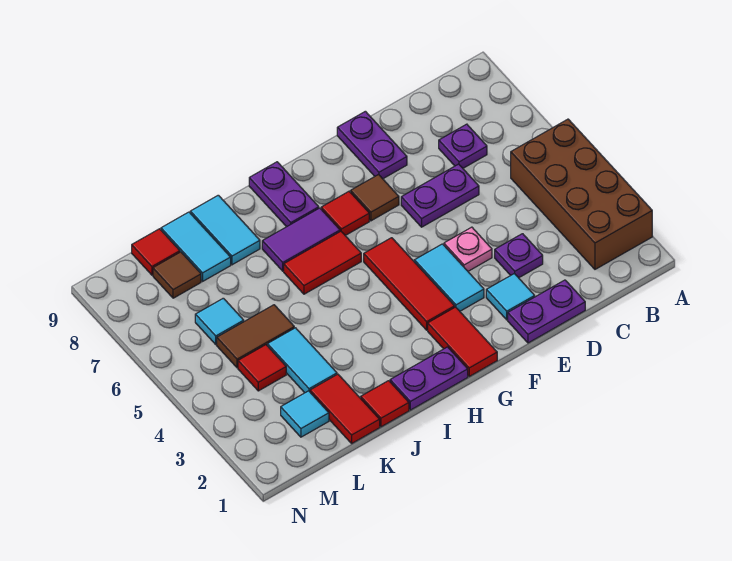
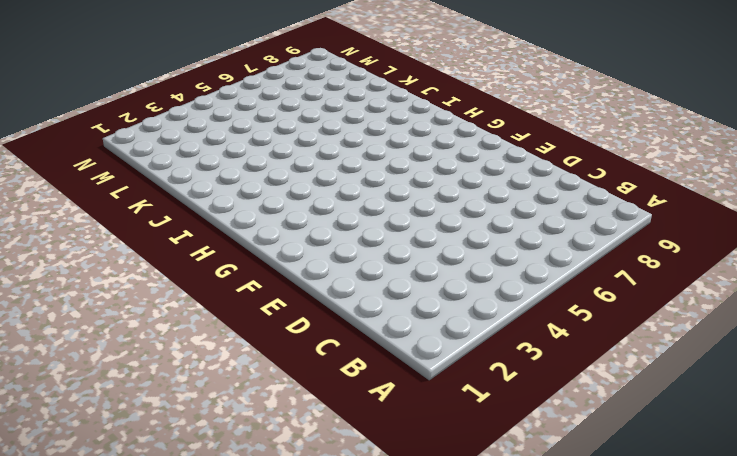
none -> brown 2x4 brick [511,119,652,269]
none -> purple 1x1 plate [439,124,487,168]
none -> purple 1x2 plate [508,280,585,343]

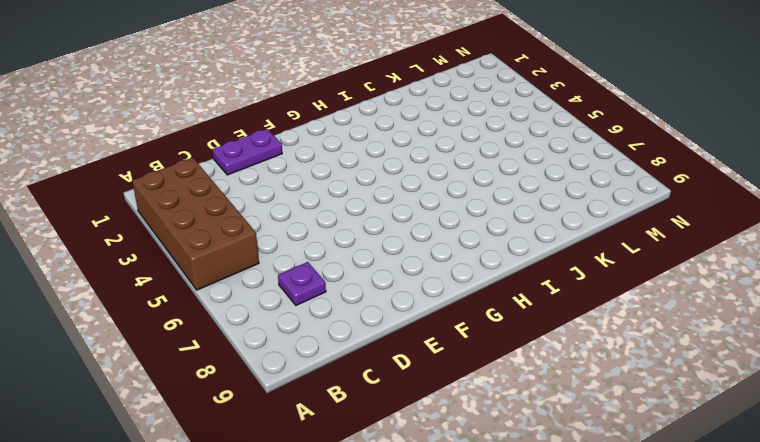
none -> purple 1x1 plate [495,234,543,278]
none -> purple 1x2 plate [401,164,479,227]
none -> cyan 1x1 tile [486,273,535,320]

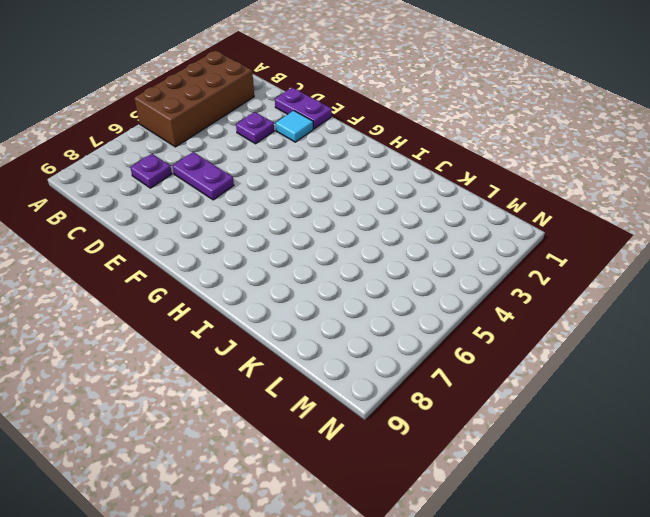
none -> pink 1x1 plate [444,227,492,271]
none -> purple 1x2 plate [337,111,407,179]
none -> cyan 1x2 tile [414,244,484,311]

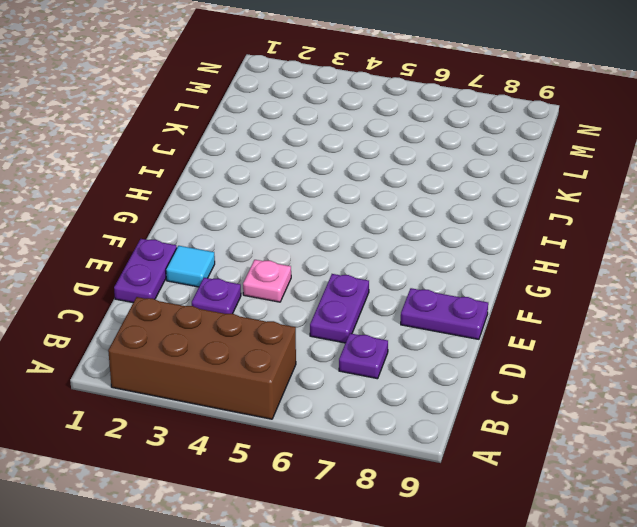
none -> cyan 1x2 tile [414,244,484,311]
none -> brown 1x1 tile [351,175,399,221]
none -> red 1x2 tile [428,307,497,376]

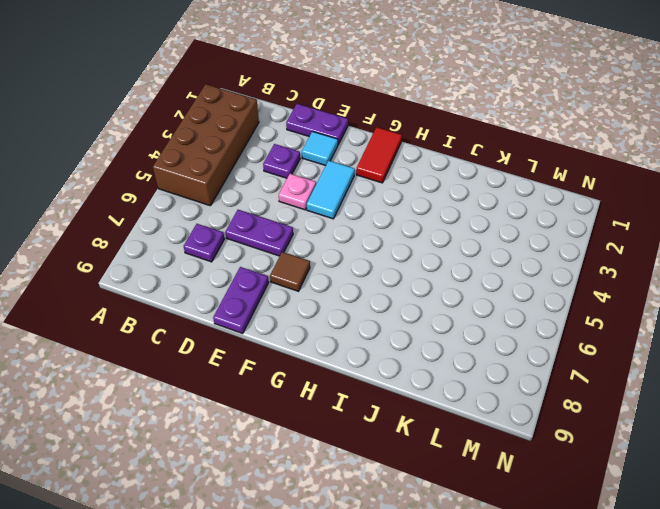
none -> red 1x3 tile [364,238,455,330]
none -> red 1x1 tile [321,191,369,236]
none -> purple 1x2 plate [390,347,468,410]

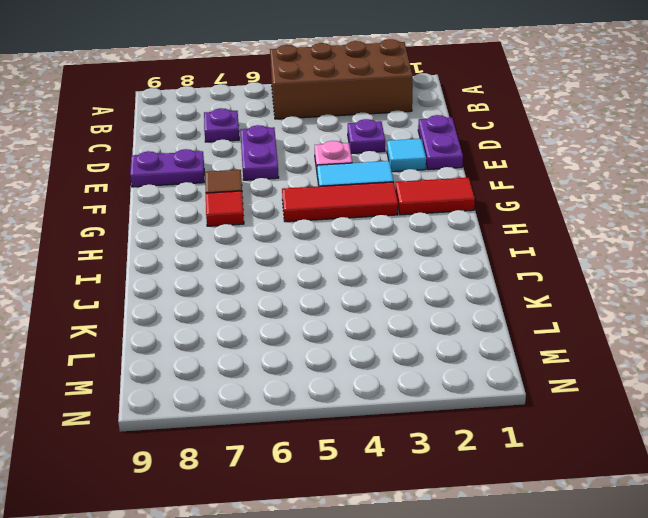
none -> purple 1x2 plate [390,347,468,410]
none -> red 1x2 tile [284,231,361,294]
none -> purple 1x2 tile [262,208,340,271]

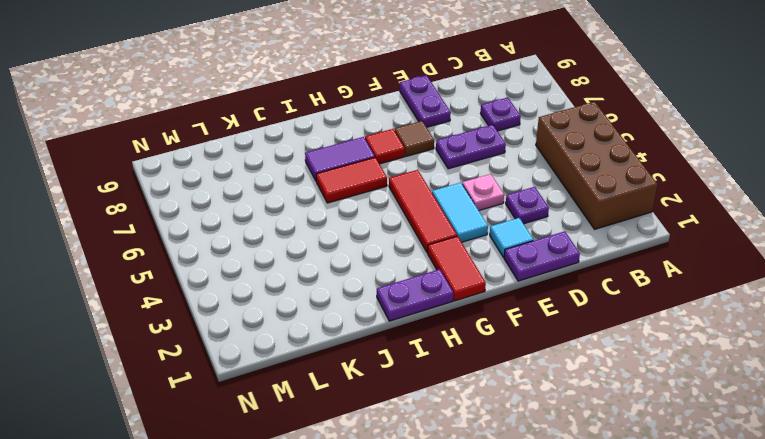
none -> purple 1x2 plate [249,162,319,227]
none -> red 1x1 tile [361,381,409,427]
none -> cyan 1x2 tile [190,195,260,265]

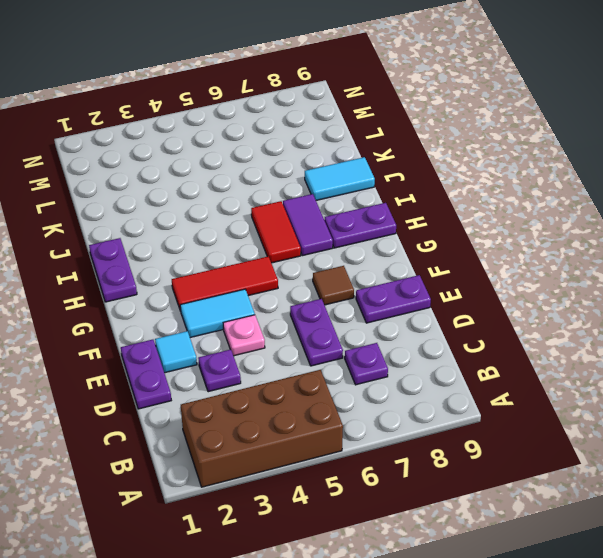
none -> red 1x2 tile [428,307,497,376]
none -> red 1x1 tile [321,191,369,236]
none -> red 1x1 tile [361,381,409,427]

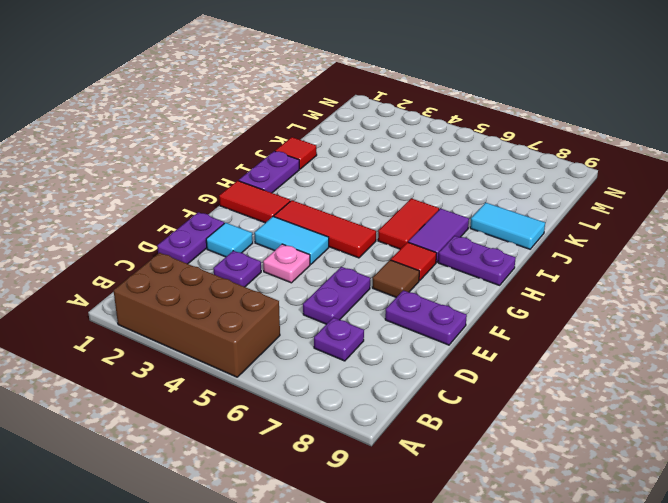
none -> red 1x2 tile [310,374,380,443]
none -> cyan 1x2 tile [267,328,337,393]
none -> brown 1x2 tile [217,305,294,368]

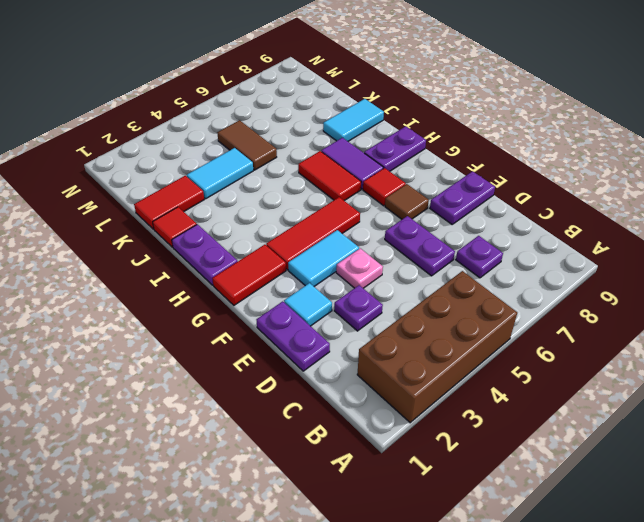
none -> cyan 1x2 tile [161,212,231,281]
none -> cyan 1x1 tile [281,391,329,437]
none -> red 1x1 tile [238,345,286,391]

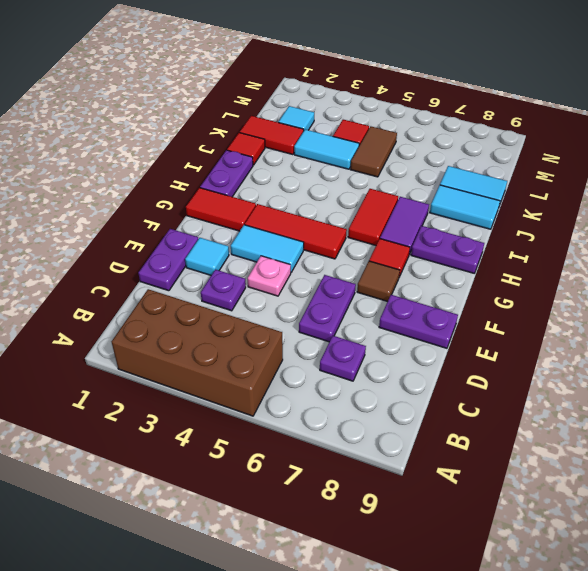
none -> cyan 1x1 tile [195,298,244,344]
none -> brown 1x1 tile [153,252,201,298]
none -> red 1x1 tile [132,229,180,275]

